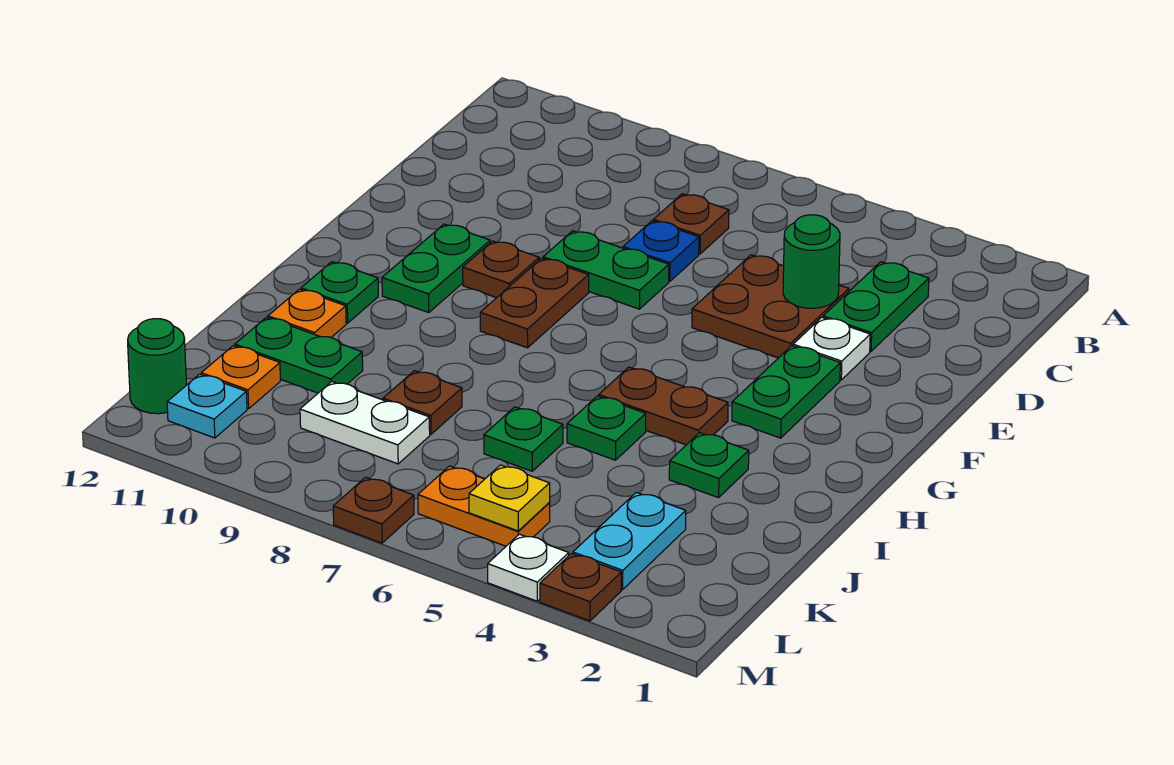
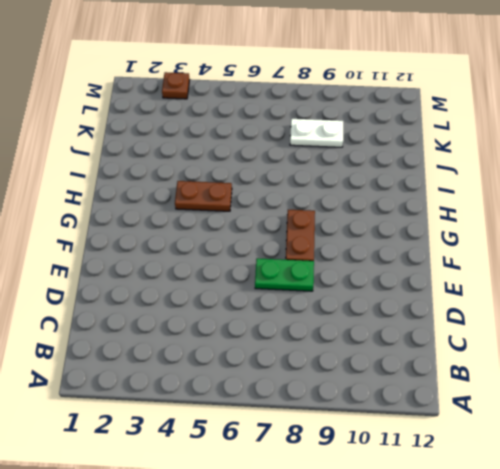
none -> green 1x2 plate [823,262,929,351]
none -> brown 1x1 plate [653,194,729,254]
none -> brown 2x2 plate [692,255,849,358]

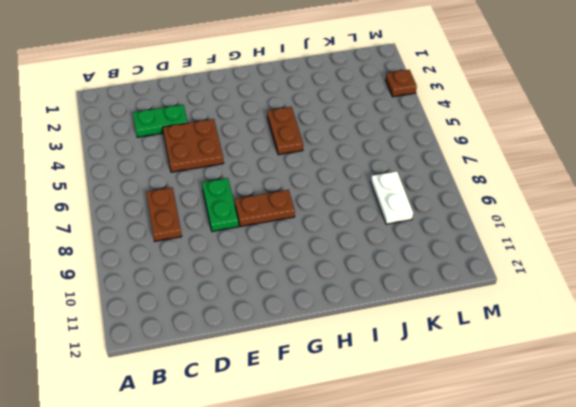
brown 1x2 plate [146,188,182,241] -> brown 1x1 plate [653,194,729,254]
none -> blue 1x1 plate [623,221,699,281]
none -> white 1x1 plate [793,318,870,380]
none -> green 1x2 plate [732,346,840,438]

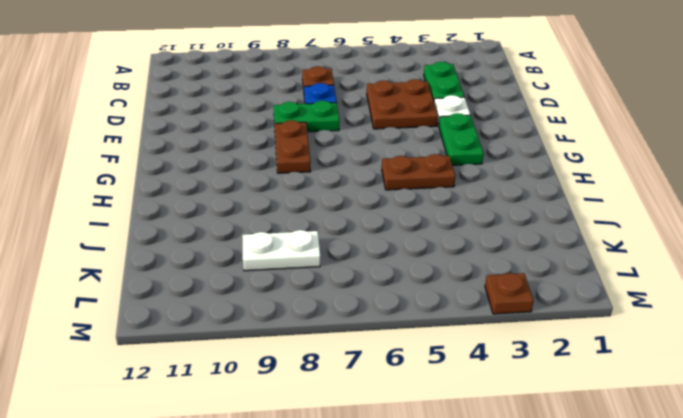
none -> brown 1x1 plate [463,241,539,298]
none -> green 1x2 plate [382,224,490,313]
none -> green 1x1 plate [301,262,378,323]

